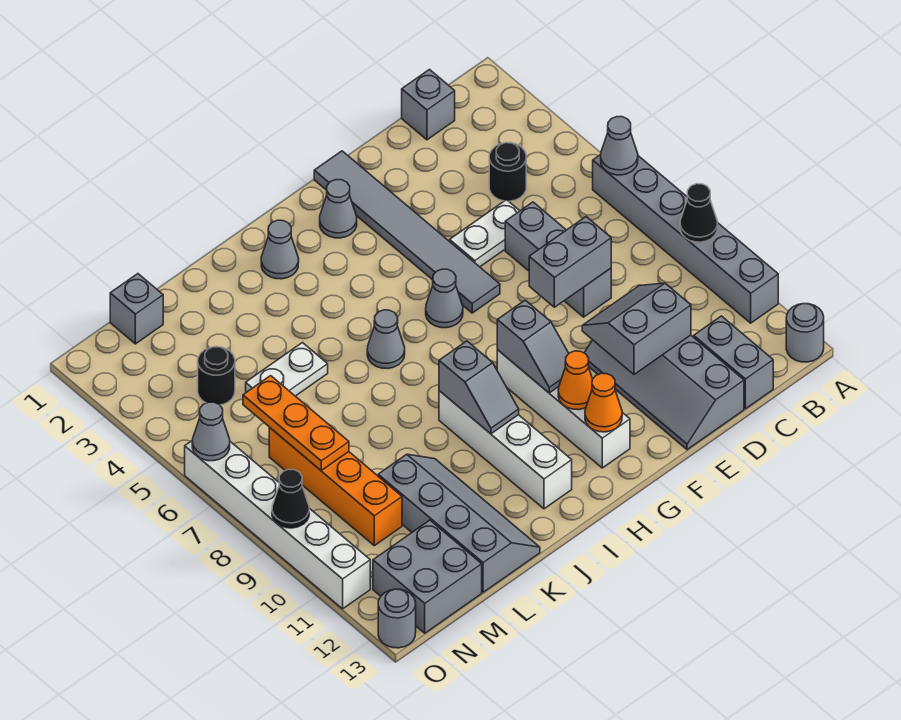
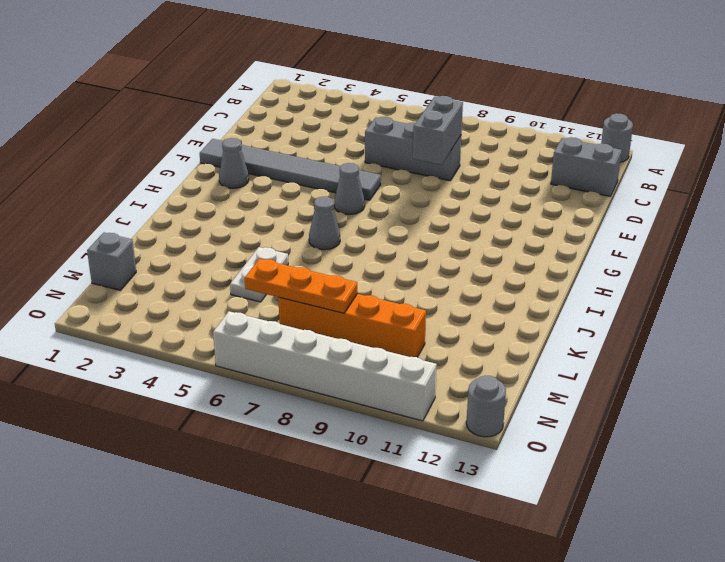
none -> grey 1x6 brick [593,155,778,323]
none -> grey 1x1 brick [402,70,455,140]
none -> black 1x1 round brick [489,143,526,201]
none -> white 1x2 plate [450,200,519,267]

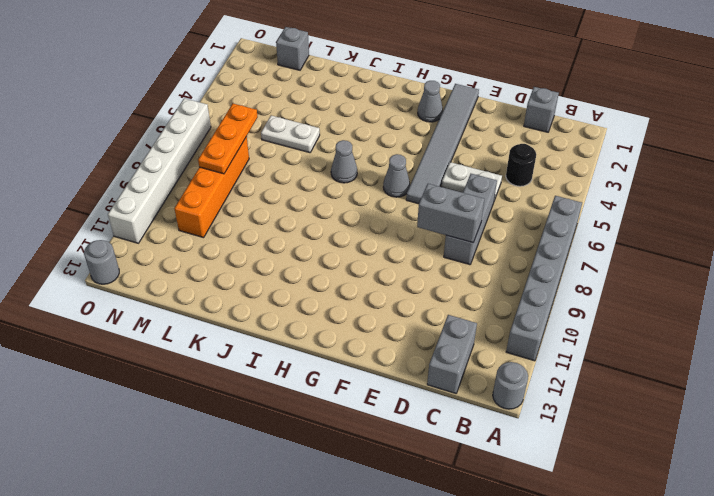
none -> grey 2x4 slope [584,335,744,450]
none -> white 1x4 brick [497,350,630,468]
none -> grey 1x1 cone [261,220,299,279]
none -> white 1x4 brick [439,391,572,509]

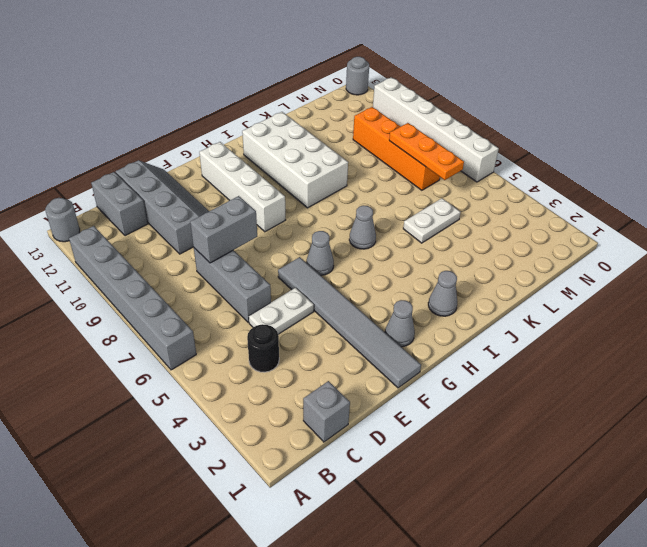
white 2x4 brick [242,112,348,208] -> white 1x4 brick [439,391,572,509]
none -> grey 2x4 slope [378,454,540,592]
none -> grey 1x1 brick [110,274,163,344]
none -> black 1x1 round brick [198,347,235,405]
none -> grey 2x2 brick [373,520,482,633]

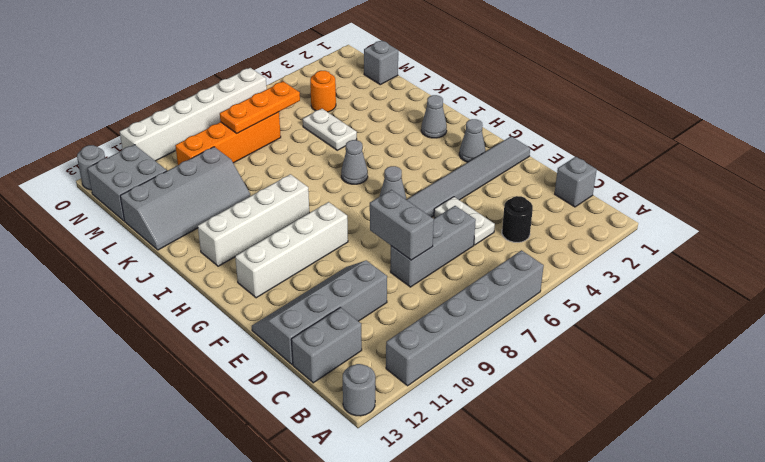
orange 1x1 round brick [310,71,336,112] -> black 1x1 round brick [198,347,235,405]
none -> grey 1x1 cone [601,117,638,175]
none -> black 1x1 cone [680,184,718,242]
none -> grey 2x2 slope [582,283,691,374]
none -> grey 1x2 slope [497,300,569,393]

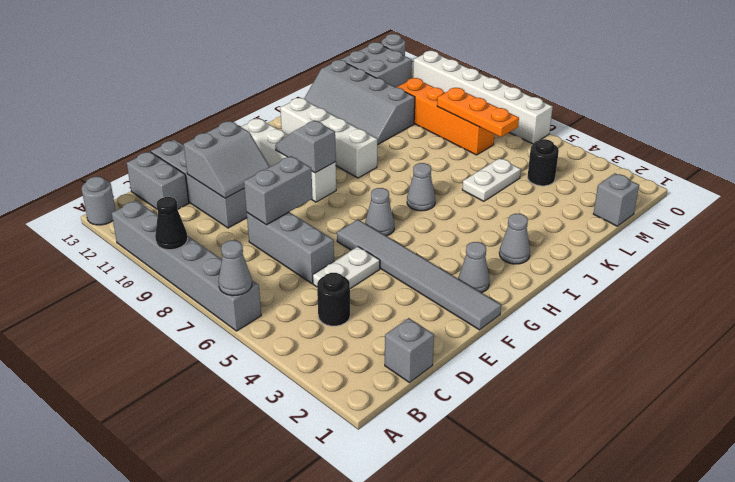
none -> orange 1x1 cone [558,351,592,410]
none -> orange 1x1 cone [585,373,622,432]
none -> grey 1x2 slope [439,341,519,434]
none -> grey 1x1 cone [192,402,230,461]

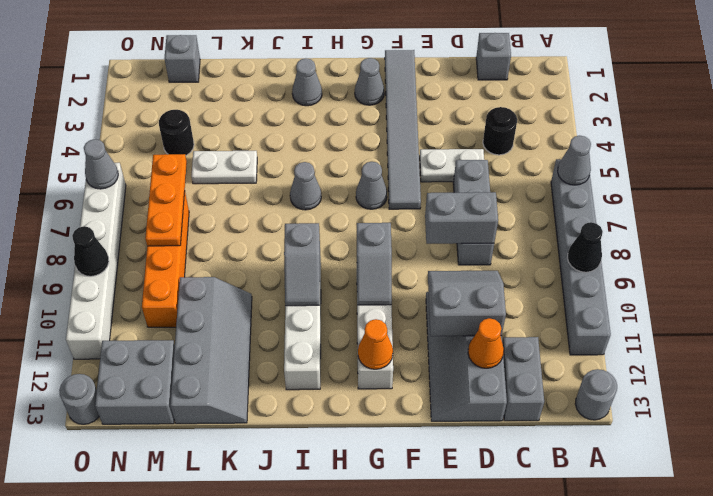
orange 1x1 cone [468,318,504,368] -> orange 1x1 cone moved to [558,351,592,410]

